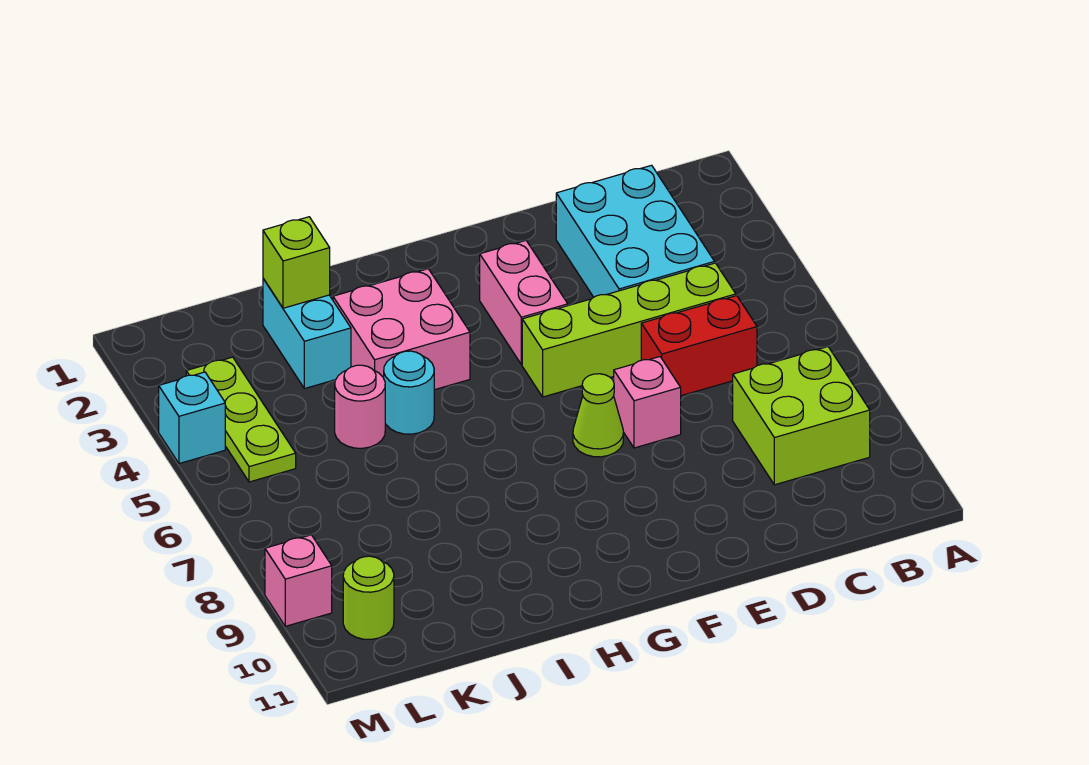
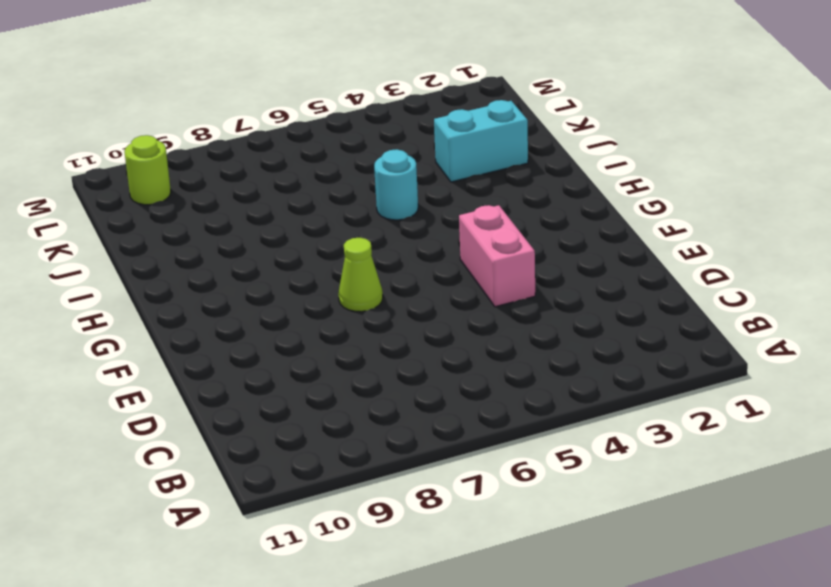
pink 1x2 brick [459,205,535,307] -> pink 1x2 brick turned to [480,240,568,364]
none -> lime 2x2 brick [733,347,870,485]
none -> cyan 2x3 brick [556,165,715,297]
none -> lime 1x4 brick [522,263,736,397]

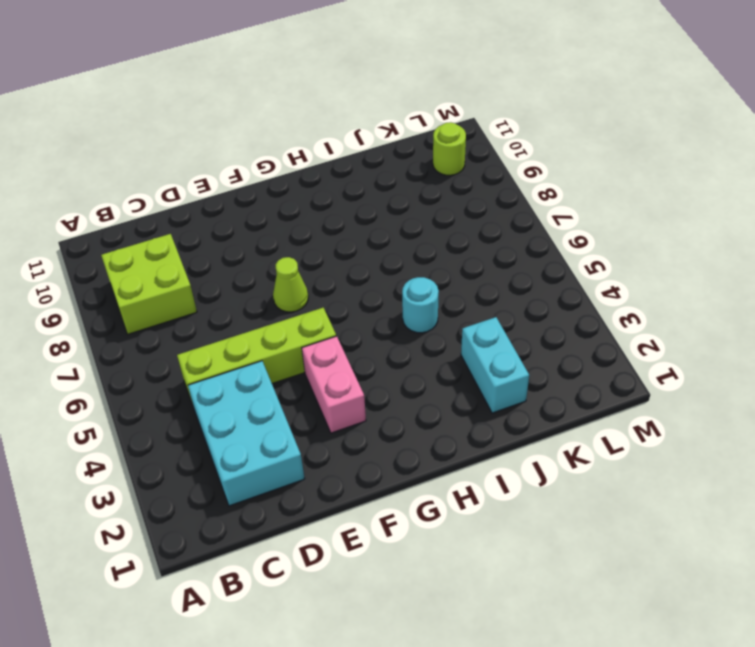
none -> red 1x2 brick [641,296,757,396]
none -> pink 1x1 brick [614,357,681,448]
none -> pink 2x2 brick [333,269,470,390]

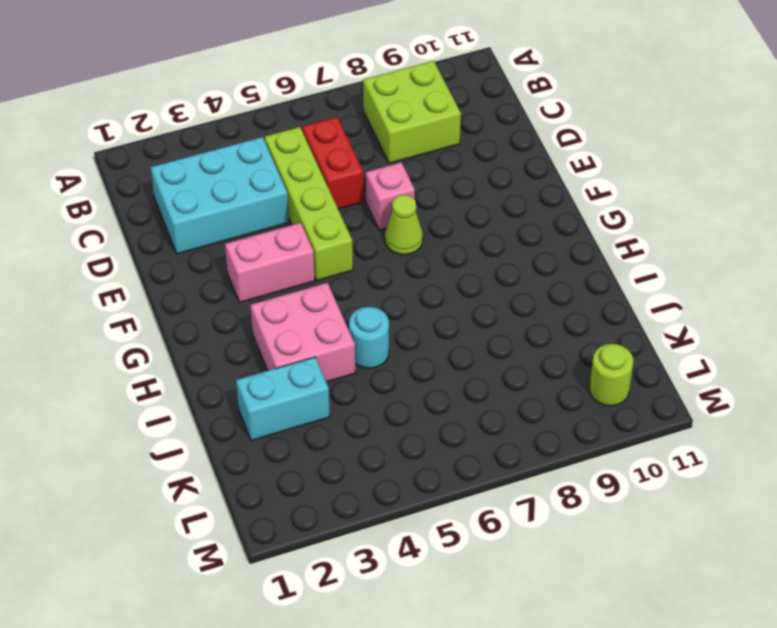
none -> pink 1x1 round brick [335,365,385,448]
none -> lime 1x3 plate [186,357,296,482]
none -> cyan 1x1 brick [159,372,225,464]

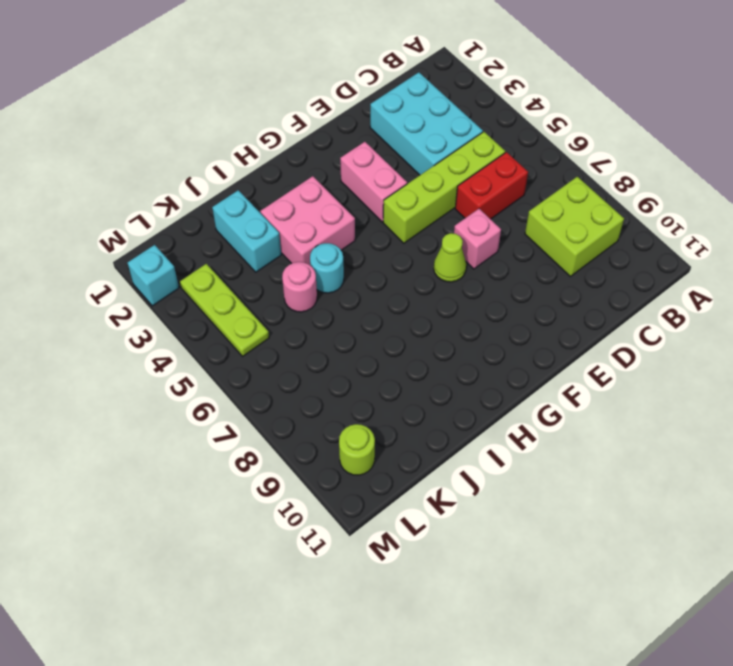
cyan 1x1 brick [128,245,179,306] -> cyan 1x1 brick moved to [159,372,225,464]
none -> pink 1x1 brick [265,535,332,626]
none -> lime 1x1 brick [263,217,330,308]

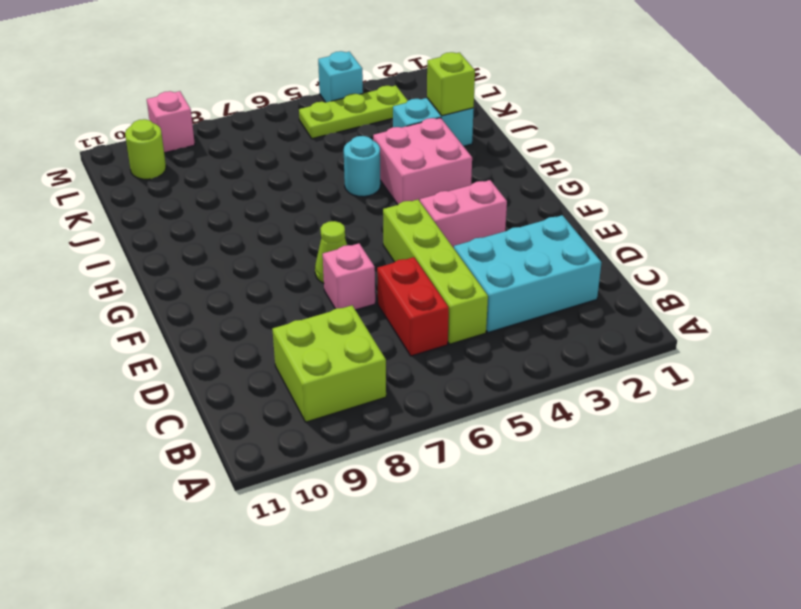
none -> pink 1x1 round brick [335,365,385,448]

